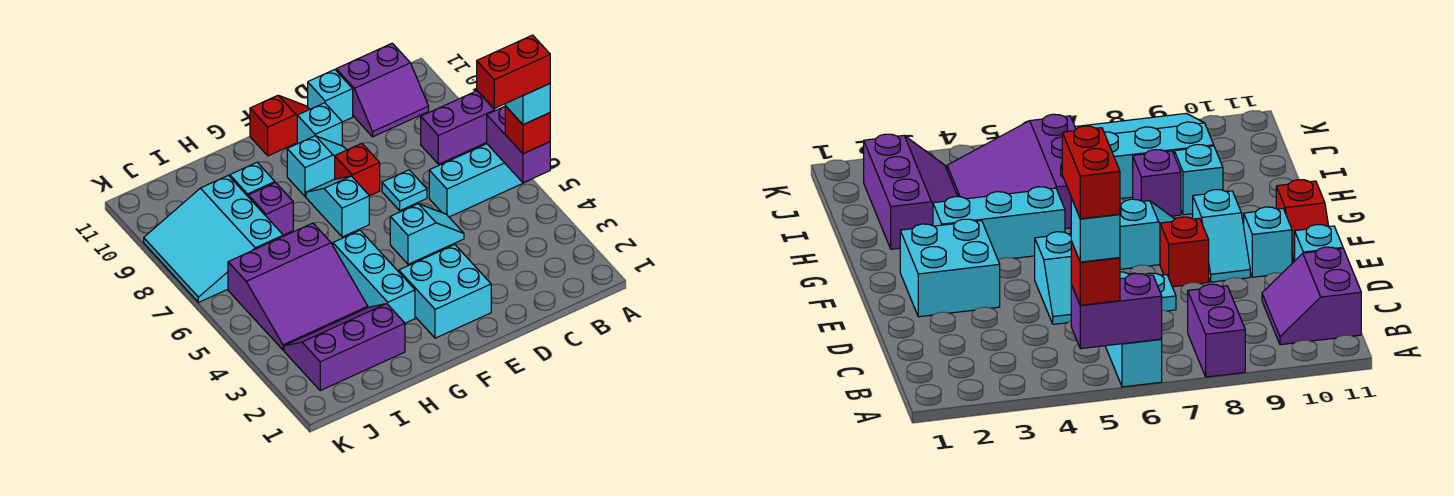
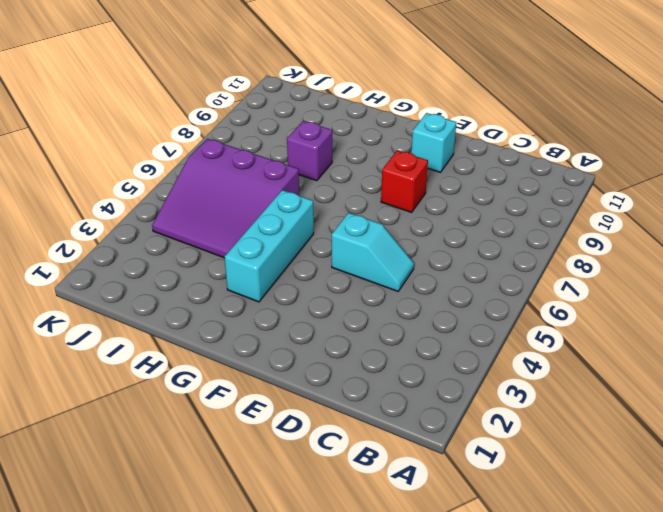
none -> cyan 1x3 brick [429,144,529,217]
none -> purple 1x2 brick [421,91,495,164]
none -> purple 2x2 slope [336,43,429,137]

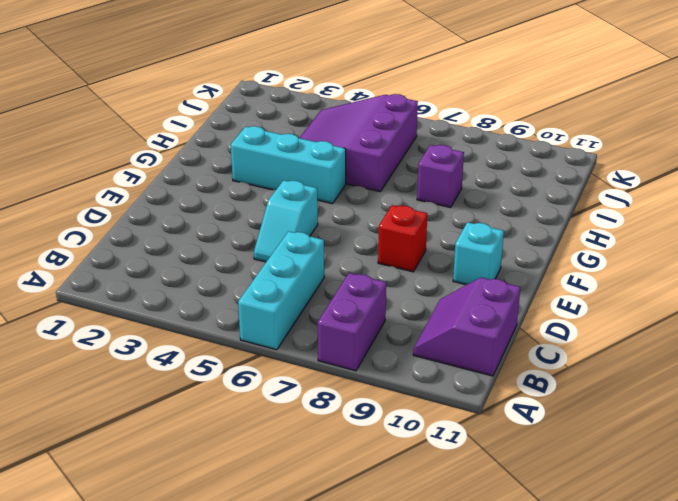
none -> cyan 1x1 plate [382,170,427,211]
none -> cyan 1x1 brick [308,70,353,122]
none -> cyan 2x2 brick [399,245,491,338]

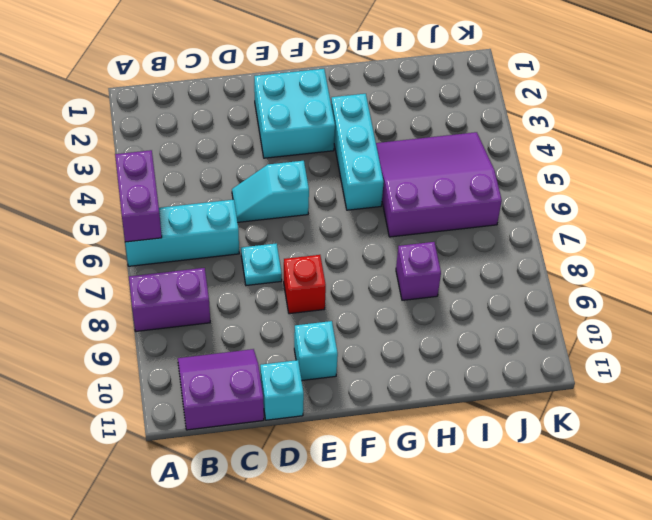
none -> cyan 1x2 slope [287,136,346,196]
none -> red 1x2 slope [250,95,309,156]
none -> cyan 1x2 slope [306,176,369,237]

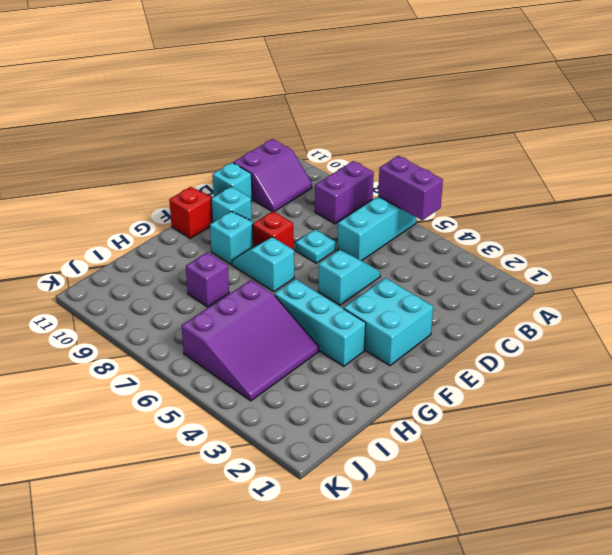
none -> purple 2x3 slope [284,304,405,391]
none -> cyan 1x1 brick [230,163,275,196]
none -> cyan 3x3 slope [144,175,283,302]

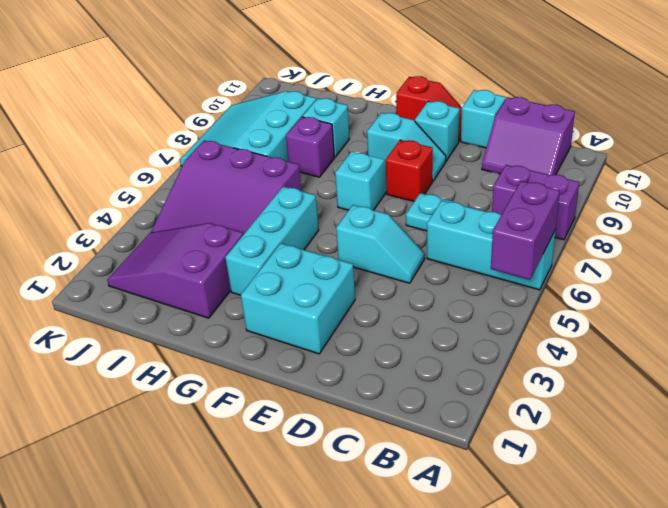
purple 2x3 slope [107,223,243,318] -> purple 2x3 slope turned to [284,304,405,391]
none -> red 1x1 brick [505,106,550,154]
none -> cyan 1x1 brick [505,84,550,125]
none -> red 1x2 brick [477,35,550,108]

